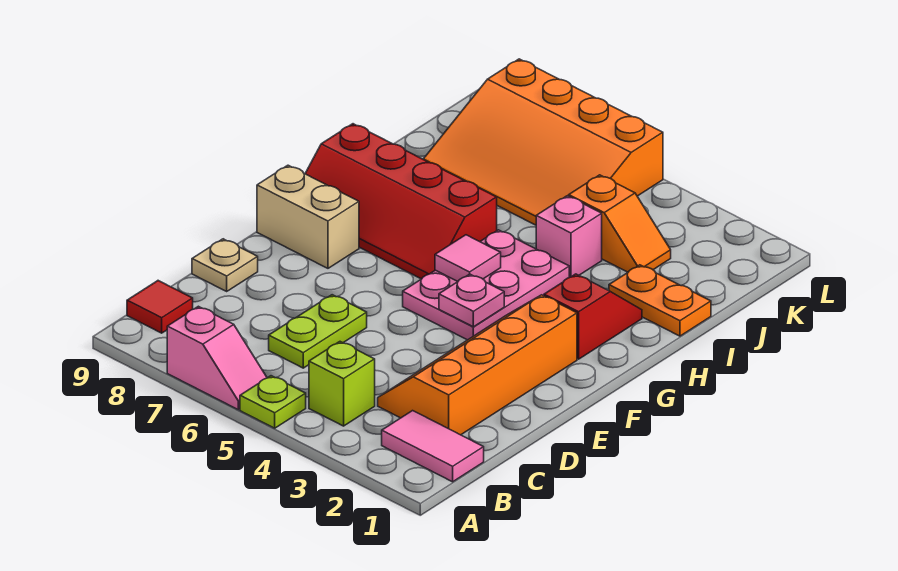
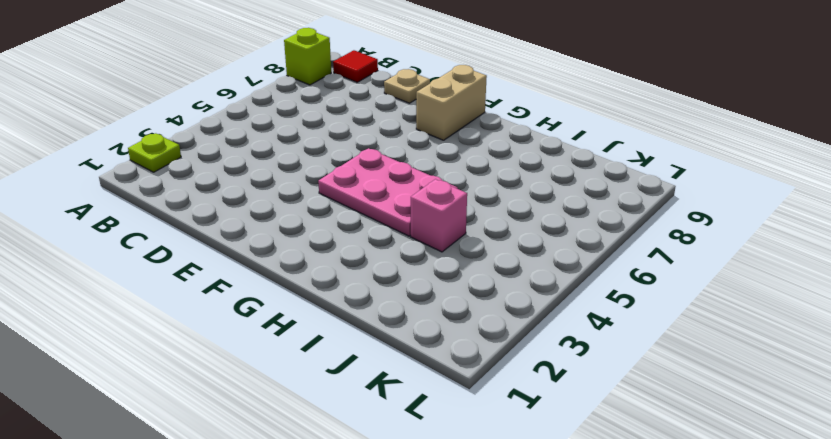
lime 1x1 plate [128,133,181,172] -> lime 1x1 plate moved to [240,376,306,428]
lime 1x1 brick [284,28,331,85] -> lime 1x1 brick moved to [309,342,375,426]
none -> pink 1x2 slope [167,306,267,410]
none -> pink 1x2 tile [382,411,484,482]
none -> orange 2x4 slope [378,295,577,435]

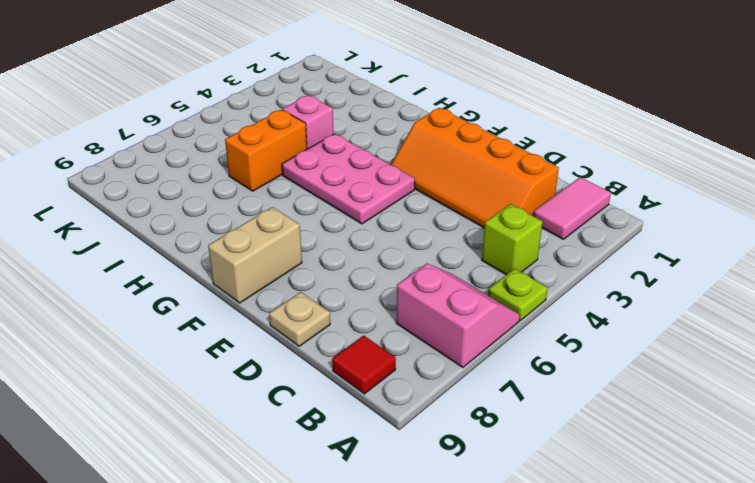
pink 2x2 slope [396,263,520,368] -> pink 1x2 slope [167,306,267,410]
orange 1x2 brick [225,110,307,191] -> none
none -> lime 1x2 plate [269,295,367,368]
none -> red 1x2 slope [544,274,642,359]
none -> red 2x4 slope [305,124,497,279]

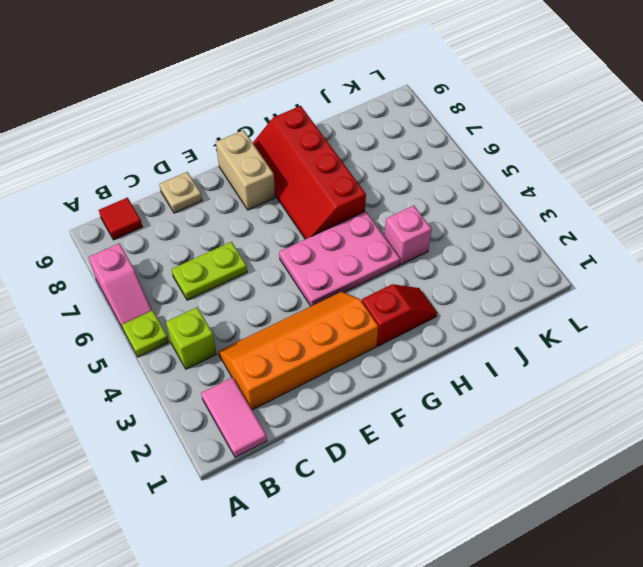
none -> orange 1x2 plate [609,265,711,336]
none -> orange 1x2 slope [569,175,671,272]
none -> orange 3x4 slope [424,59,663,225]

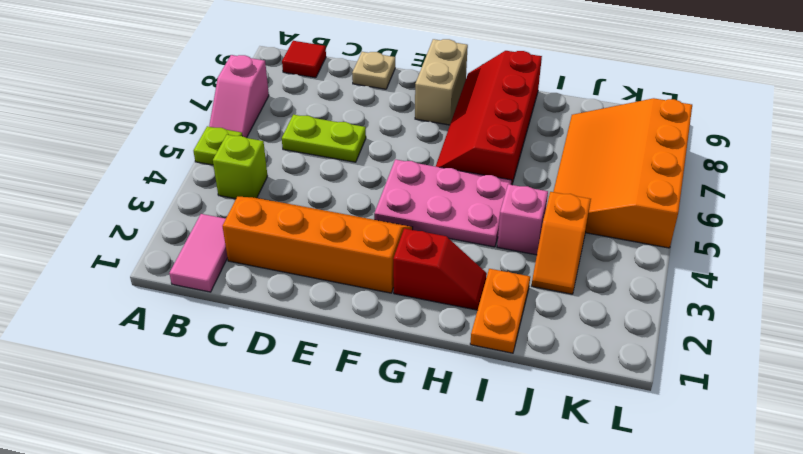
none -> pink 1x1 plate [439,274,504,327]
none -> pink 1x1 tile [435,235,501,281]

